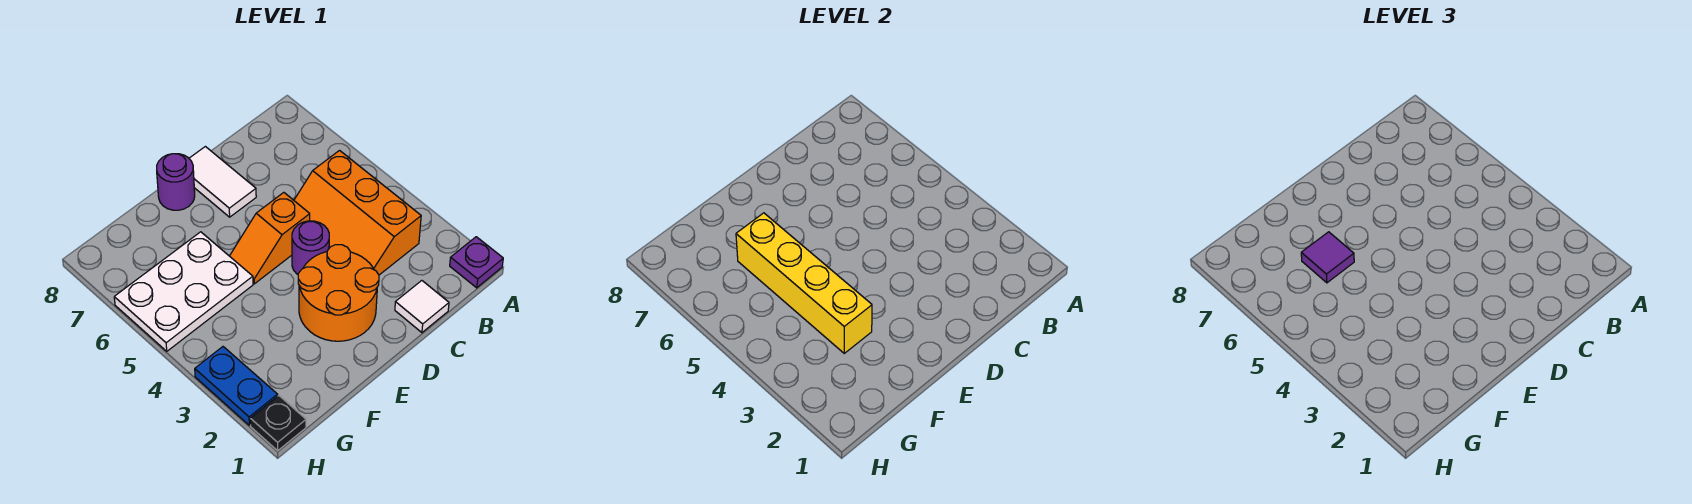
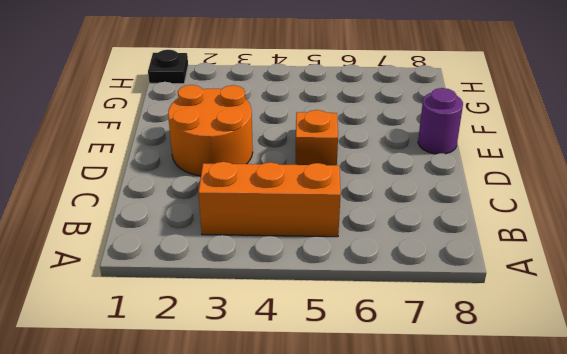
none -> purple 1x1 plate [450,237,503,288]
none -> white 1x1 tile [395,281,449,333]
none -> purple 1x1 round brick [292,221,329,274]

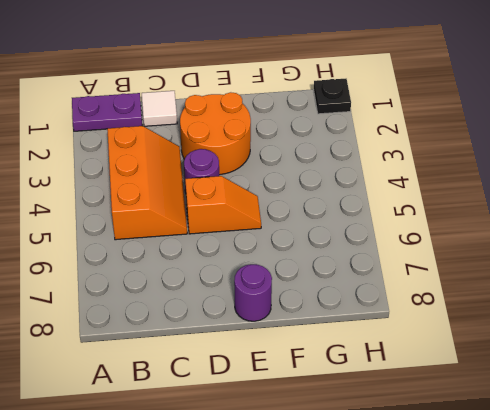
purple 1x2 plate [72,93,142,131] -> purple 1x1 plate [450,237,503,288]
none -> white 1x2 tile [189,147,256,217]
none -> white 2x3 plate [114,232,253,351]
none -> blue 1x2 plate [195,347,278,425]

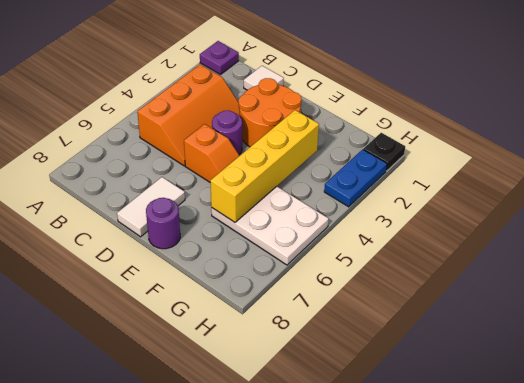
none -> purple 1x1 tile [1301,232,1354,283]

